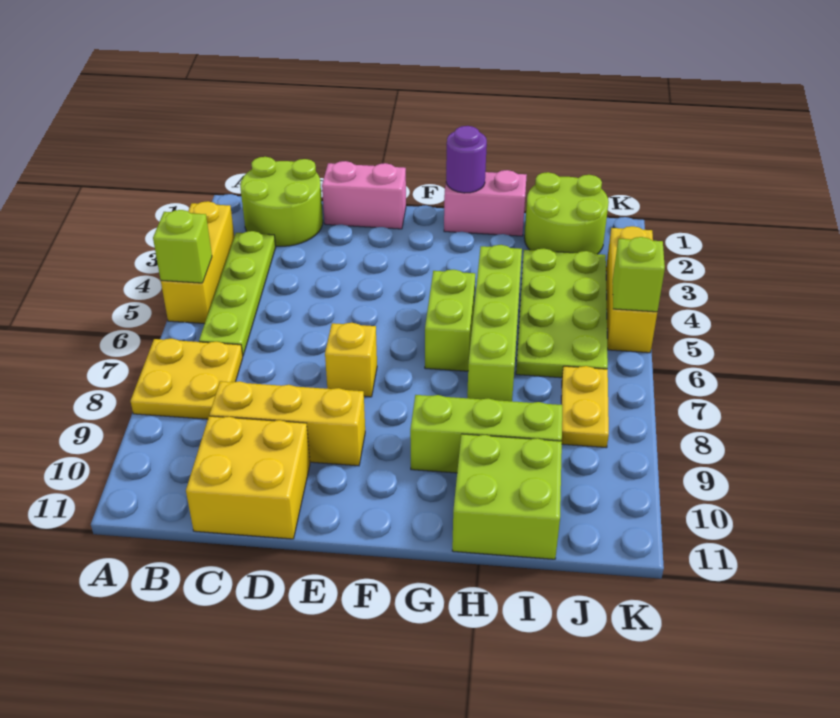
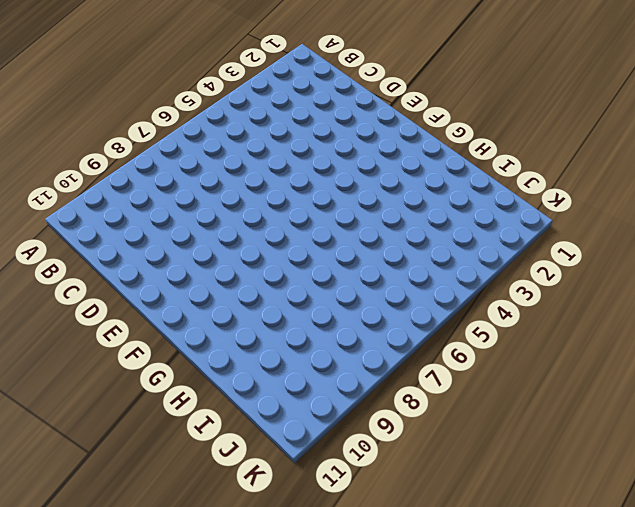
none -> yellow 1x3 brick [161,201,234,324]
none -> yellow 2x2 plate [131,339,243,419]
none -> lime 2x2 round brick [240,157,323,246]

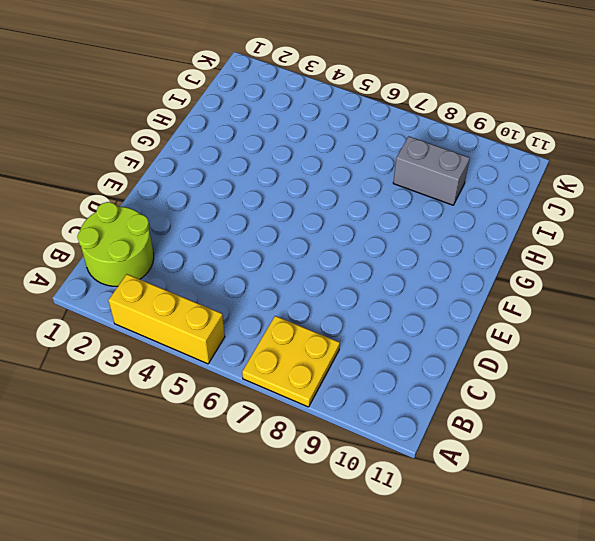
grey 1x2 brick [393,136,470,205] -> lime 1x3 brick [410,395,563,473]
none -> lime 1x4 plate [199,231,276,355]
none -> yellow 1x3 brick [209,381,365,466]
none -> yellow 2x2 brick [186,416,310,539]

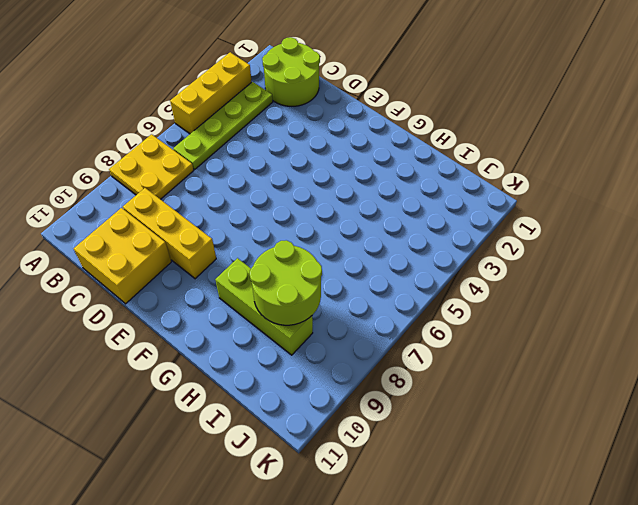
lime 2x2 round brick [250,240,322,325] -> lime 2x2 round brick moved to [524,172,609,254]
none -> pink 1x2 brick [322,161,406,229]
none -> yellow 1x1 brick [325,323,377,397]
none -> pink 1x2 brick [444,170,527,236]

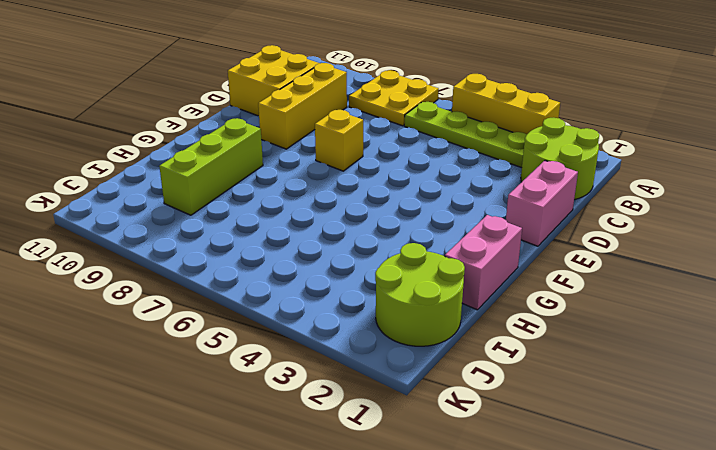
none -> lime 1x2 brick [425,270,475,371]
none -> lime 1x4 brick [467,245,522,401]
none -> lime 2x2 brick [452,434,562,559]

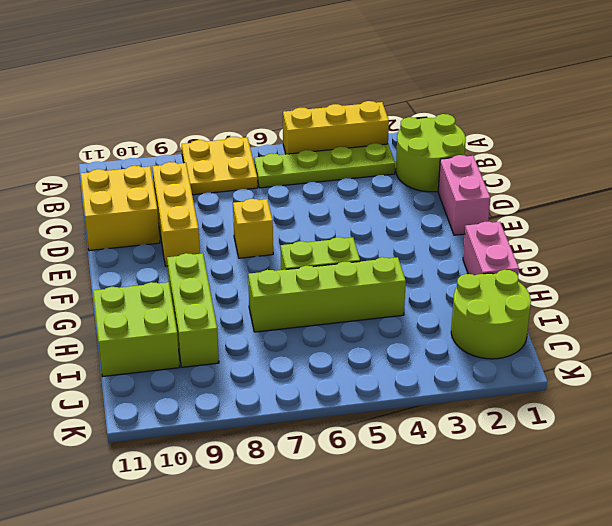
none -> lime 2x4 plate [516,248,608,378]
none -> yellow 1x2 plate [561,366,609,448]
none -> yellow 1x3 brick [606,226,657,353]

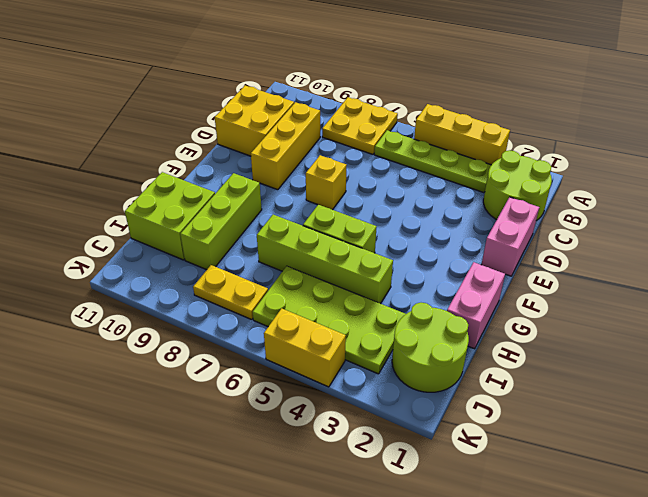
yellow 1x2 brick [264,308,346,387] -> yellow 1x3 brick [606,226,657,353]
none -> lime 1x1 brick [153,210,212,283]
none -> purple 1x1 round brick [446,126,487,193]
none -> lime 1x1 brick [613,237,665,312]

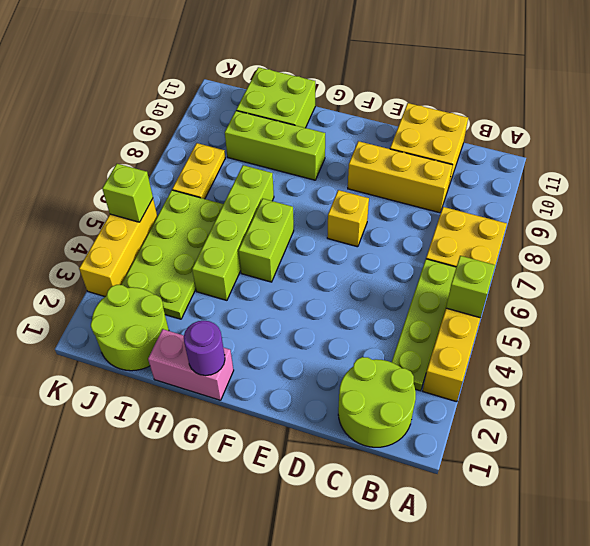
none -> pink 1x2 brick [322,161,406,229]

